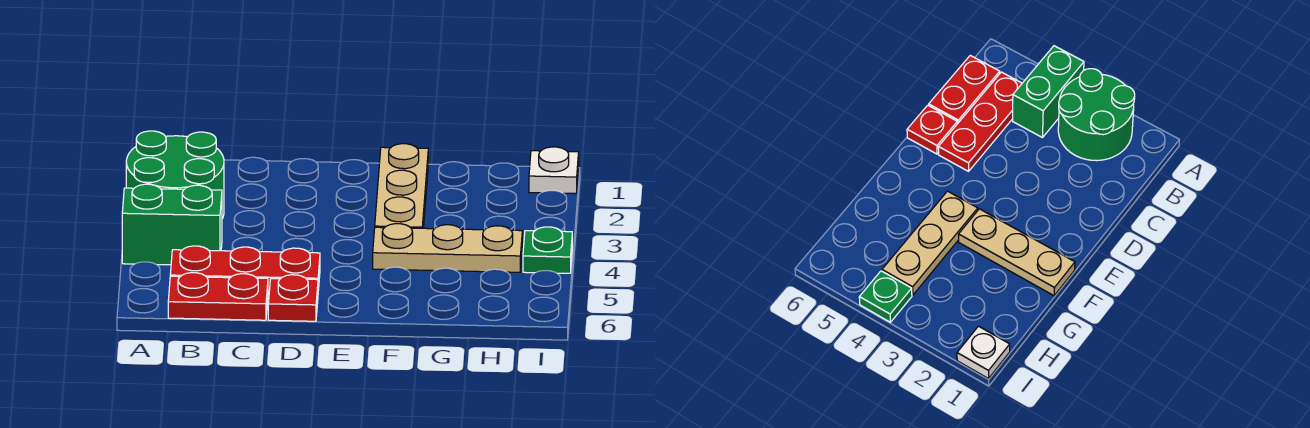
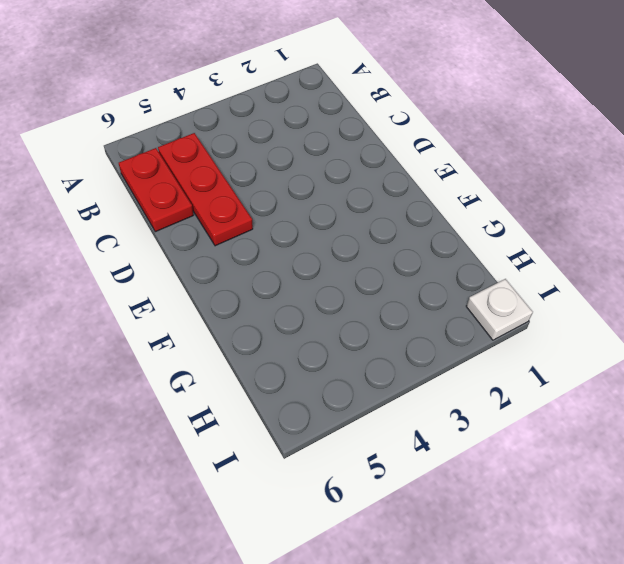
none -> green 2x2 round brick [126,131,224,219]
none -> green 1x2 brick [122,184,222,265]

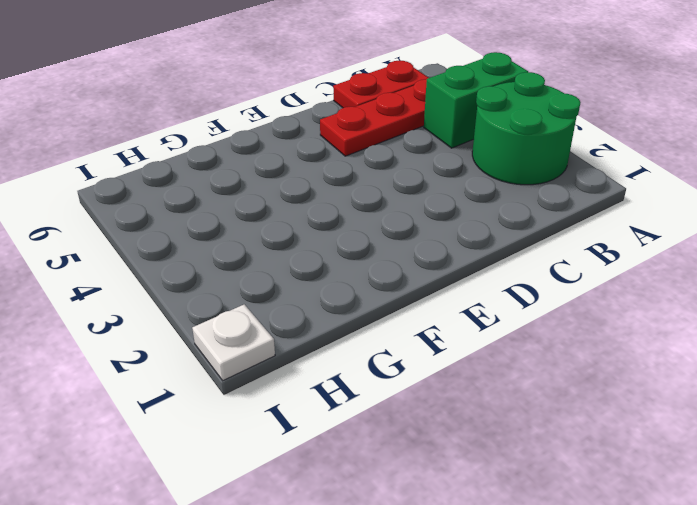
none -> red 1x1 plate [268,275,318,321]
none -> tan 1x3 plate [375,144,428,228]

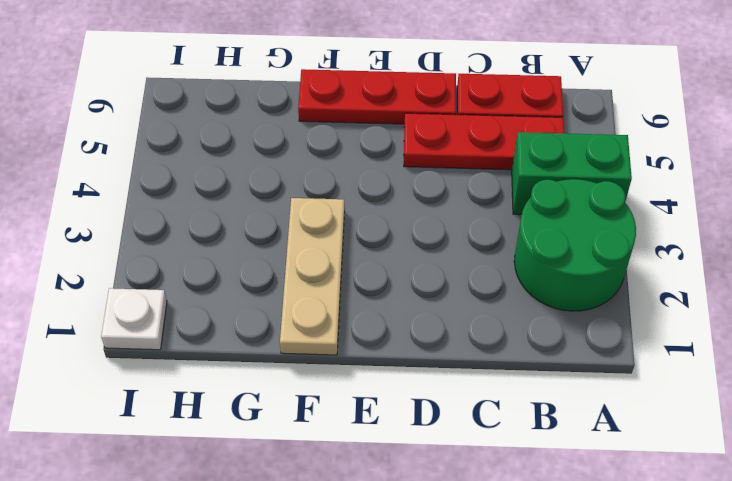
red 1x3 plate [298,69,456,124] -> red 1x1 plate [268,275,318,321]
none -> tan 1x3 plate [373,224,522,272]
none -> green 1x1 plate [523,227,572,273]

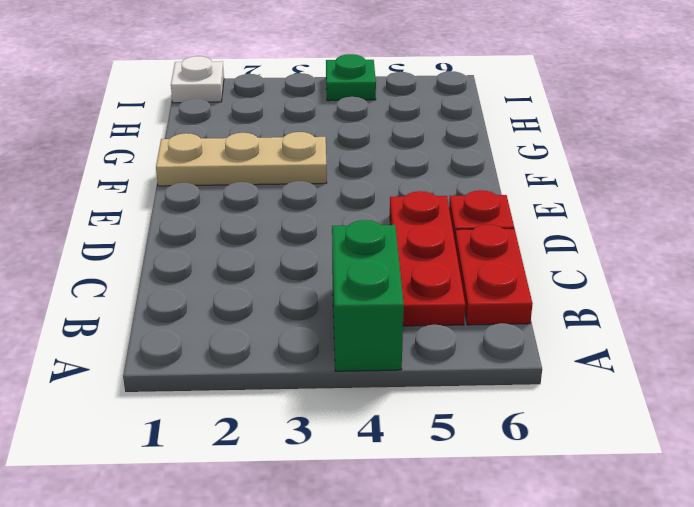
none -> green 2x2 round brick [126,131,224,219]
none -> tan 1x3 plate [373,224,522,272]

